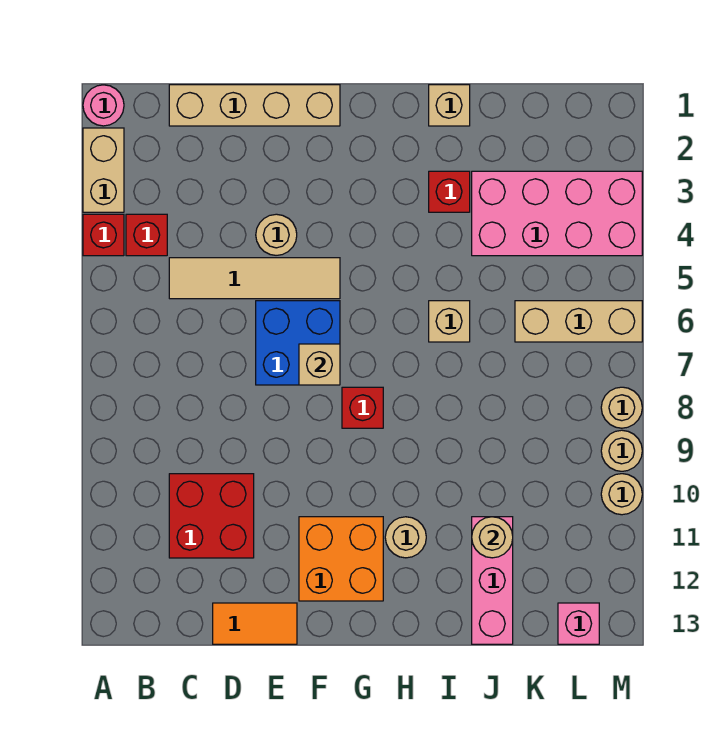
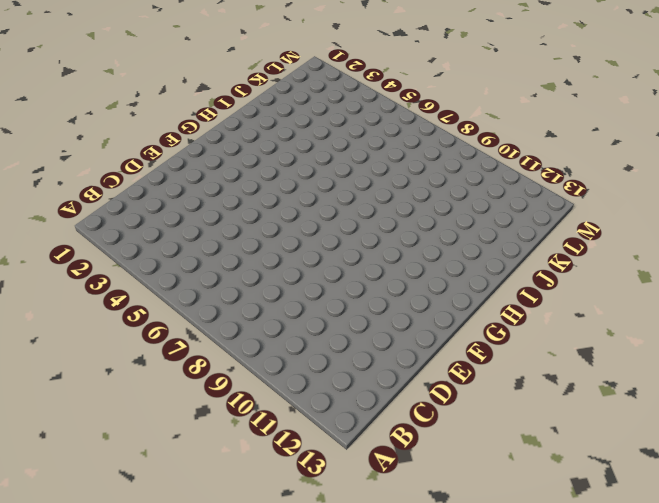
none -> pink 1x1 round brick [83,85,124,126]
none -> tan 1x2 brick [83,128,124,212]
none -> red 1x1 brick [83,214,124,256]

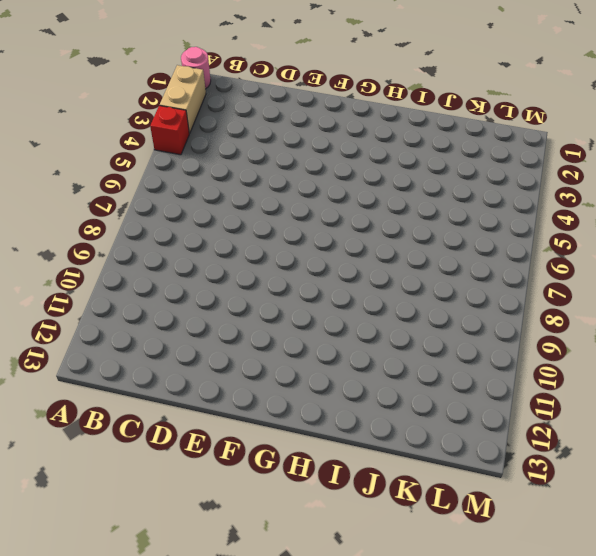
none -> red 1x1 brick [126,214,167,256]
none -> tan 1x4 brick [169,85,340,126]
none -> tan 1x4 tile [169,258,340,299]

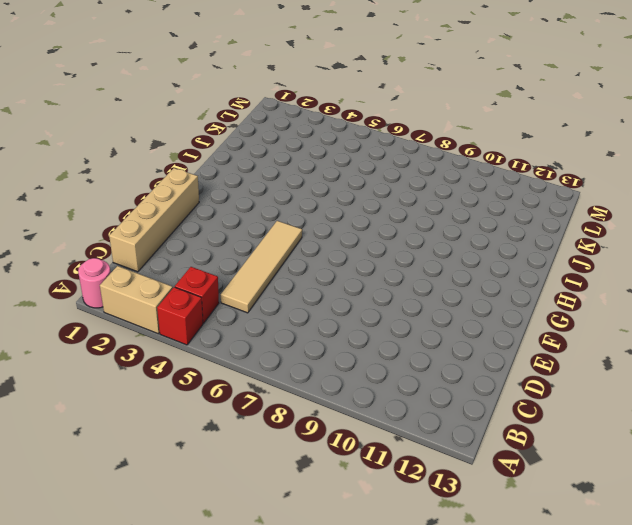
none -> red 2x2 brick [169,474,254,558]
none -> orange 1x2 tile [213,603,297,644]
none -> tan 1x1 round brick [256,214,297,255]

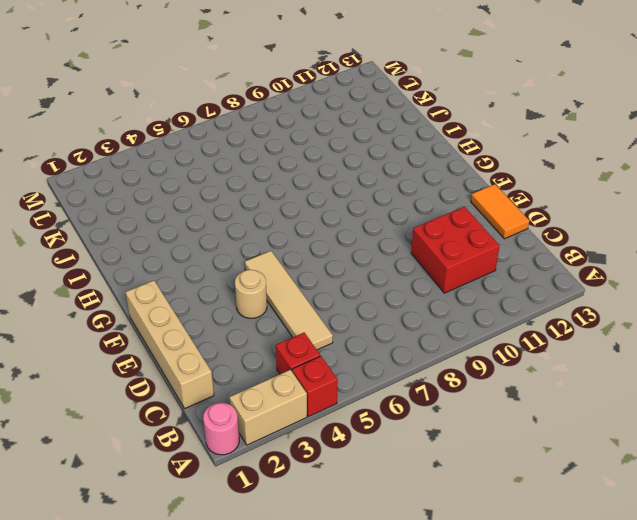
none -> blue 2x2 brick [256,301,340,385]
none -> orange 2x2 brick [299,517,383,601]
none -> red 1x1 brick [342,387,383,428]

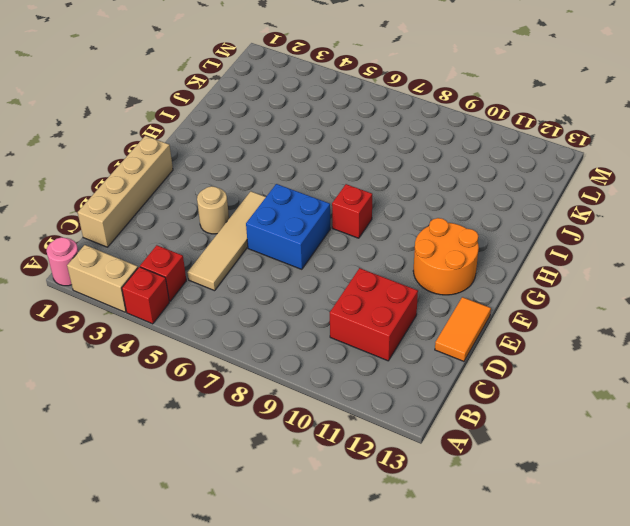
orange 2x2 round brick [413,218,479,295] -> orange 2x2 brick [299,517,383,601]
none -> tan 1x1 round brick [385,517,426,558]
none -> tan 1x1 brick [429,85,470,126]
none -> red 1x1 brick [429,171,470,212]

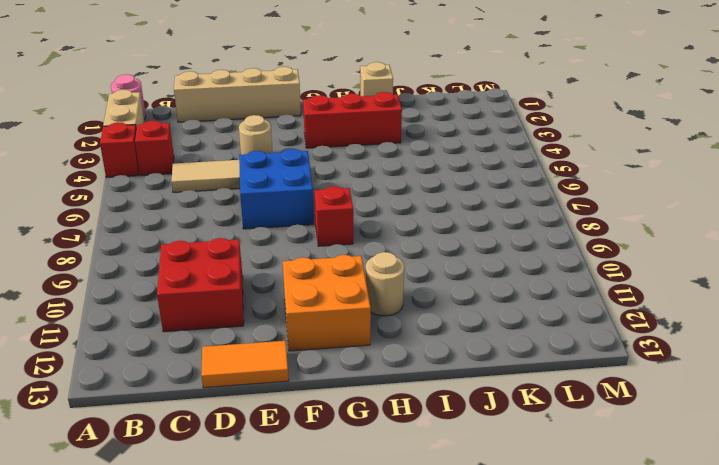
red 1x3 brick [303,92,402,148] -> red 1x1 brick [429,171,470,212]
none -> tan 1x1 brick [429,301,470,342]
none -> pink 2x4 brick [472,171,642,256]
none -> pink 1x3 brick [472,517,513,644]

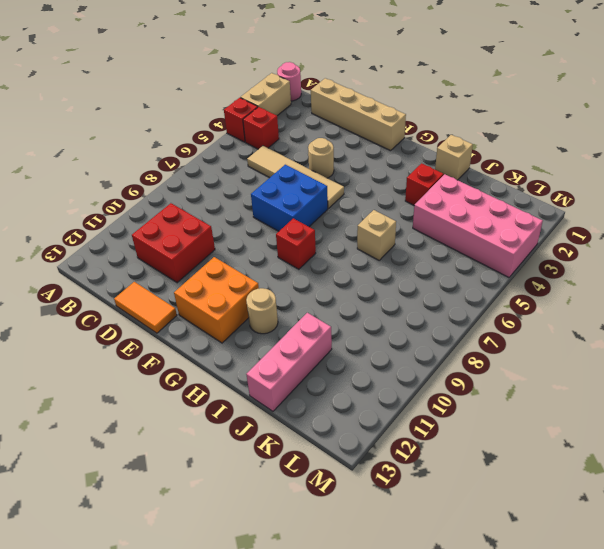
none -> tan 1x3 brick [515,301,642,342]
none -> pink 1x1 brick [558,603,599,644]
none -> tan 1x1 round brick [601,387,642,428]

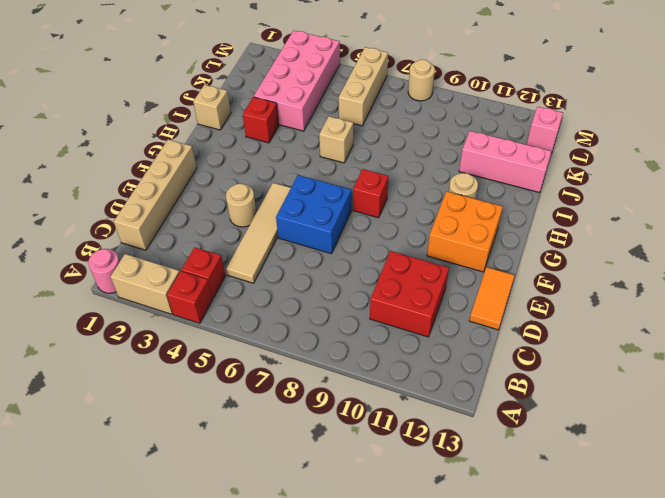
none -> tan 1x1 round brick [601,430,642,471]
none -> tan 1x1 round brick [601,474,642,515]
none -> tan 1x1 brick [299,344,340,385]

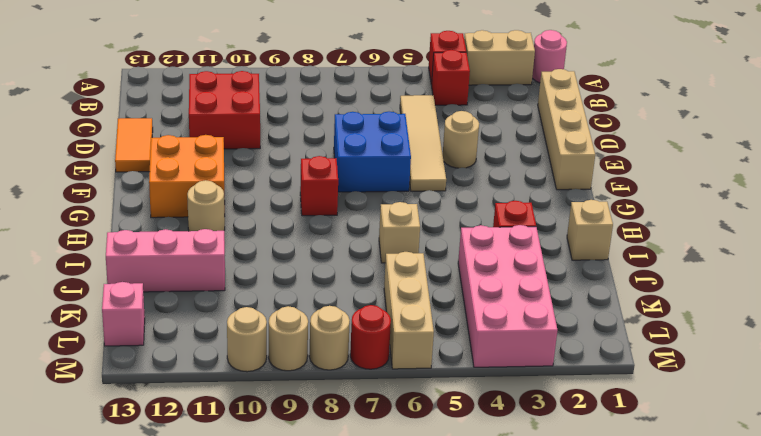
red 1x1 round brick [350,305,391,369] -> none
none -> tan 1x1 brick [299,344,340,385]
none -> tan 1x1 round brick [472,517,513,558]

